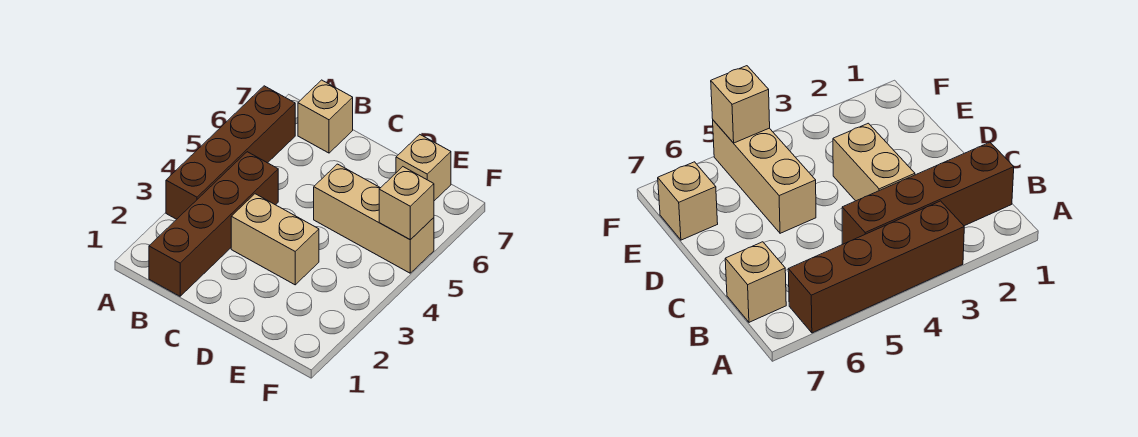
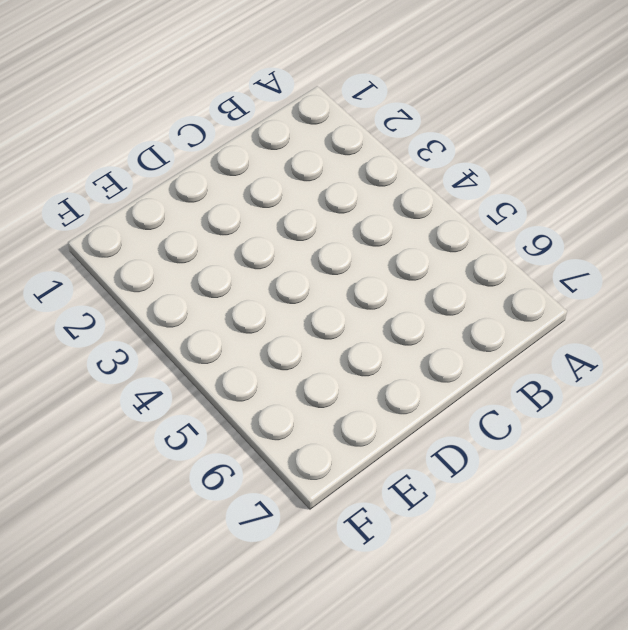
none -> brown 1x4 brick [166,86,295,219]
none -> brown 1x4 brick [149,152,278,296]

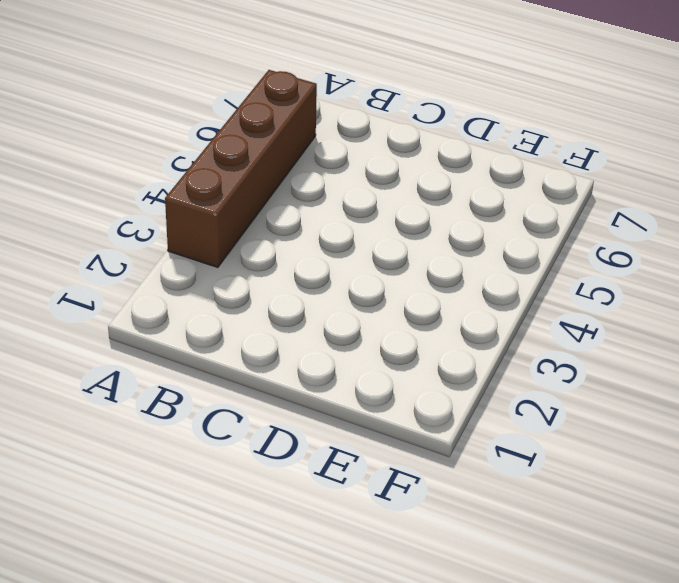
none -> brown 1x4 brick [149,152,278,296]
none -> tan 1x1 brick [298,80,353,153]

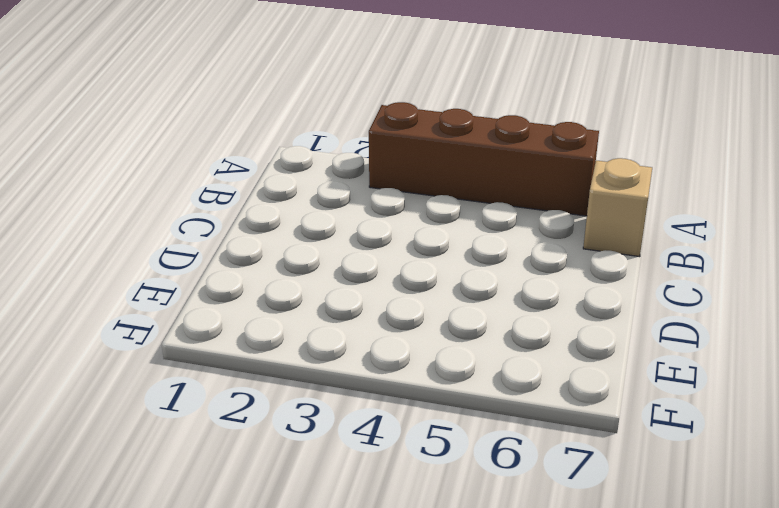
none -> brown 1x4 brick [149,152,278,296]
none -> tan 1x2 brick [231,194,319,285]

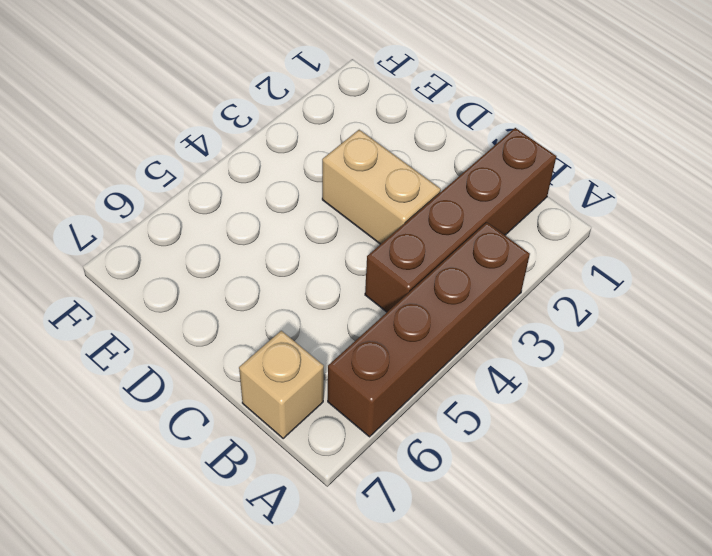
none -> tan 1x3 brick [314,164,434,273]
none -> tan 1x1 brick [396,135,451,201]

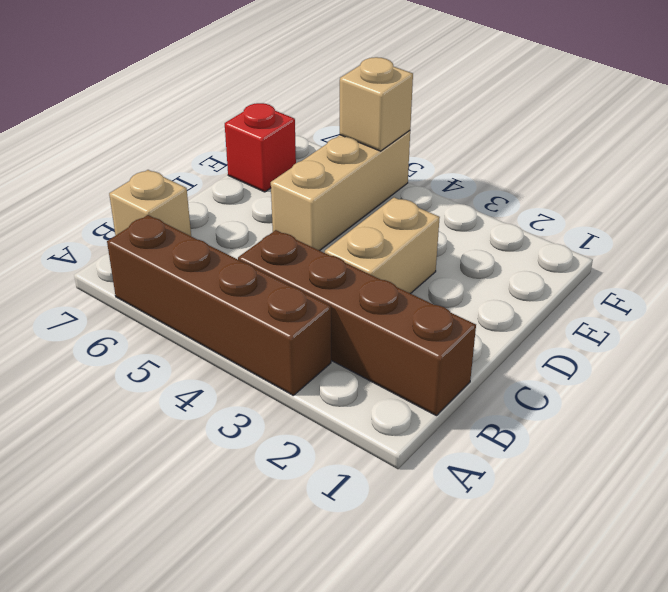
red 1x1 brick [225,103,296,192] -> tan 1x1 brick [396,135,451,201]

